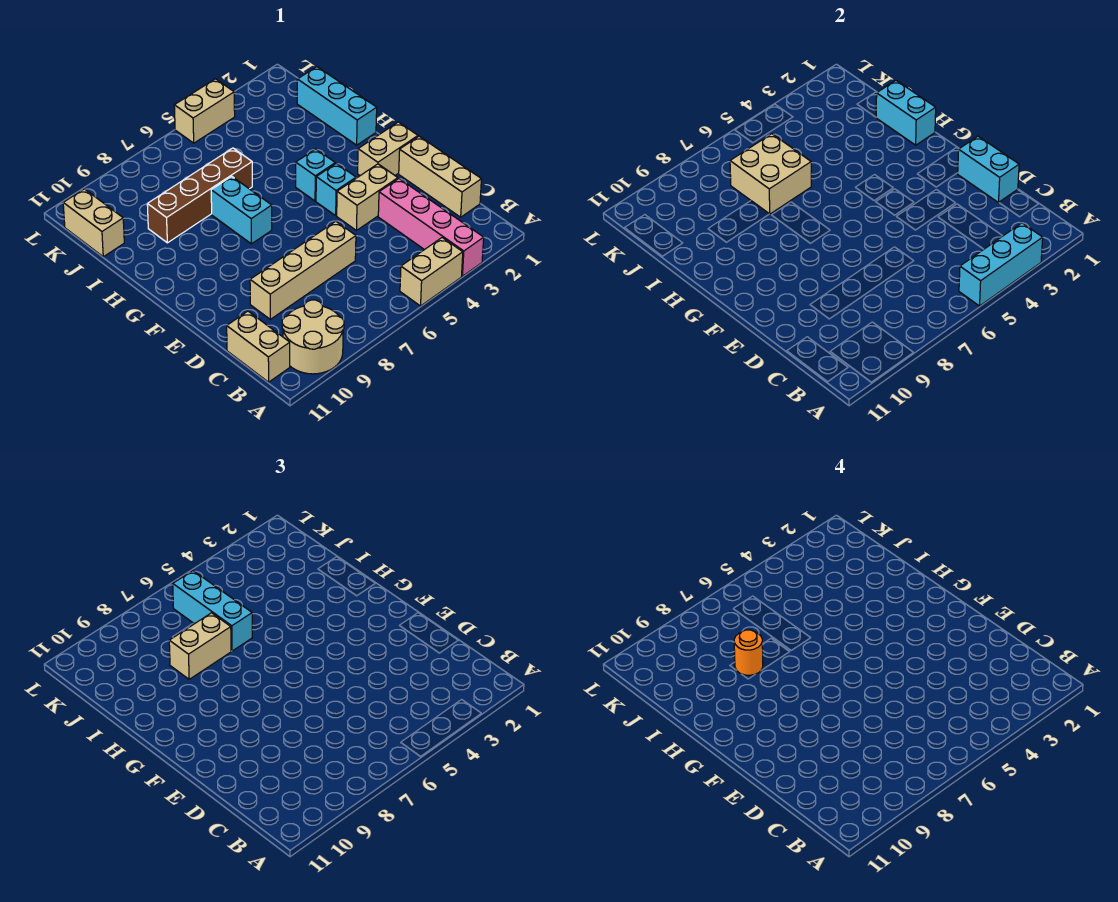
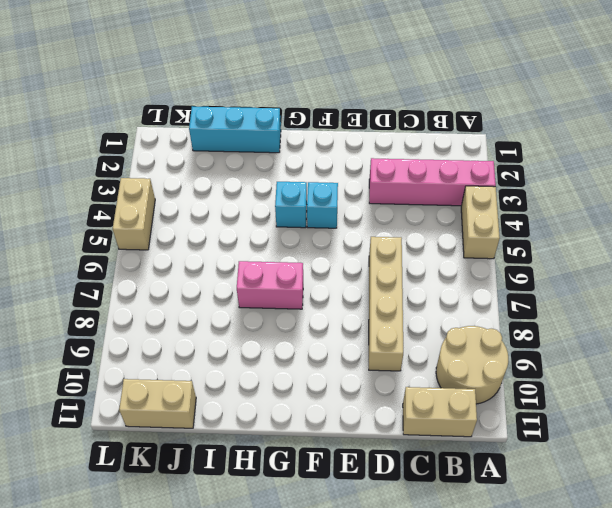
pink 1x2 brick [237,261,303,309] -> cyan 1x2 brick [211,176,272,244]
none -> tan 1x3 brick [399,136,481,217]
none -> tan 1x2 brick [337,164,398,230]
none -> tan 1x2 brick [358,122,418,176]

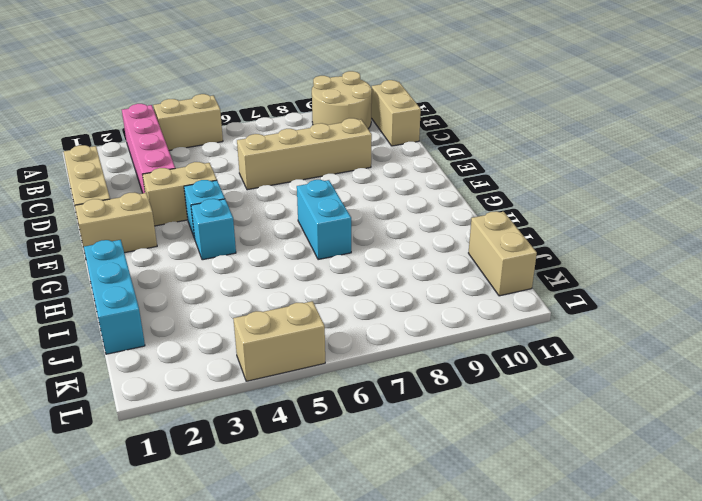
none -> brown 1x4 brick [147,148,252,243]
none -> cyan 1x3 brick [959,223,1043,306]
none -> cyan 1x2 brick [958,136,1019,203]

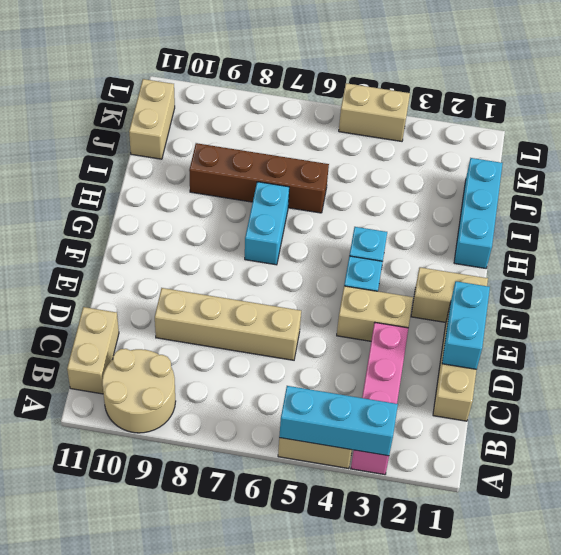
none -> cyan 1x2 brick [876,81,936,145]
none -> tan 2x2 brick [730,134,811,214]
none -> cyan 1x3 brick [173,571,252,651]

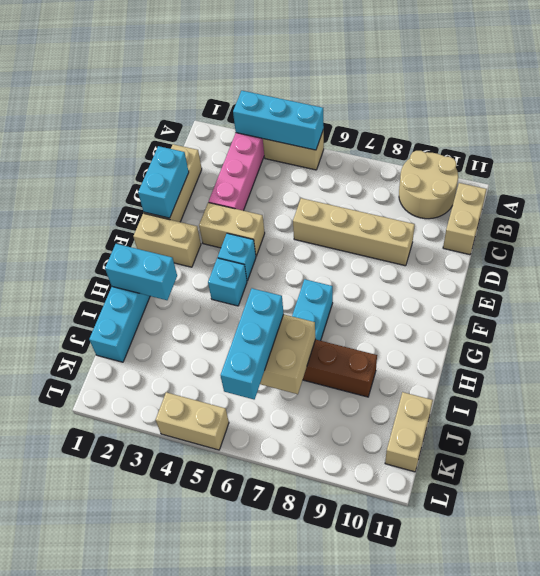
cyan 1x2 brick [105,244,177,300] -> cyan 1x2 brick turned to [876,81,936,145]
none -> tan 1x2 brick [169,613,231,679]
none -> orange 1x1 round brick [734,630,763,675]

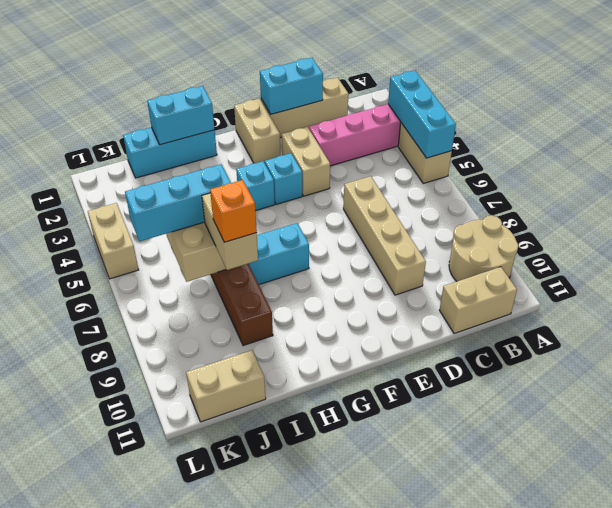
orange 1x1 brick [210,180,257,242] -> orange 1x1 round brick [734,630,763,675]

